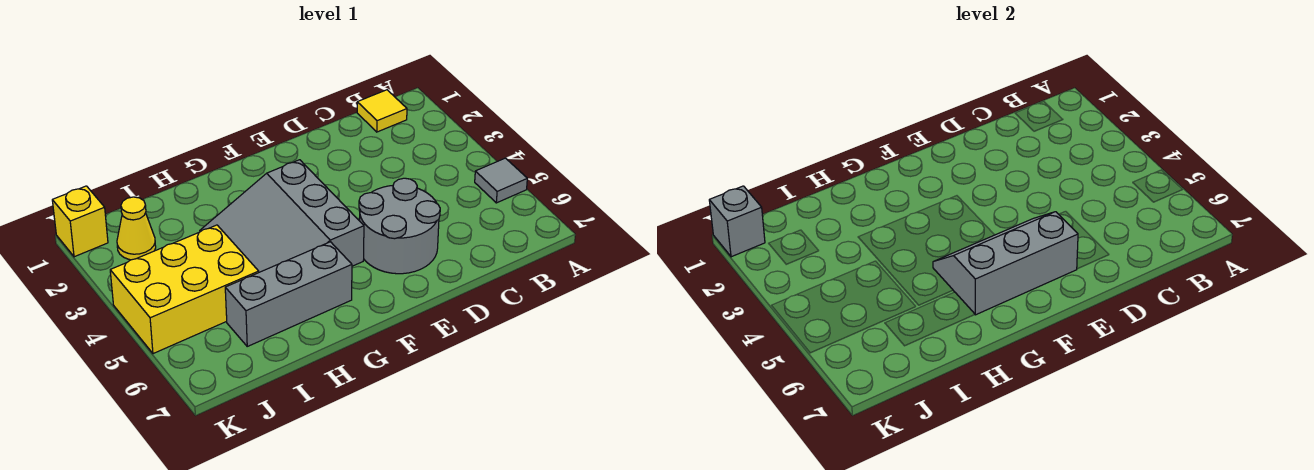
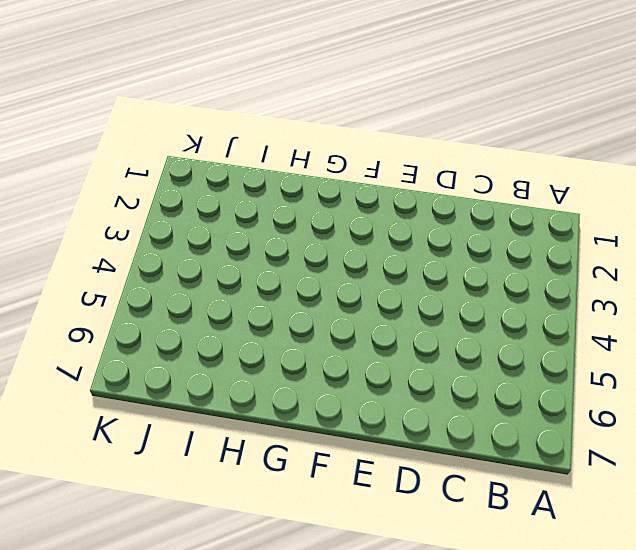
none -> grey 1x1 tile [475,158,527,203]
none -> yellow 1x1 tile [357,90,407,132]

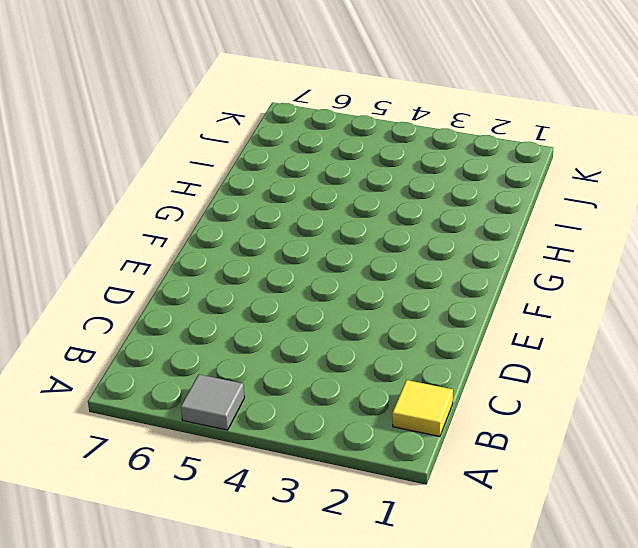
none -> grey 2x2 round brick [359,178,440,274]
none -> grey 3x3 slope [200,160,364,272]

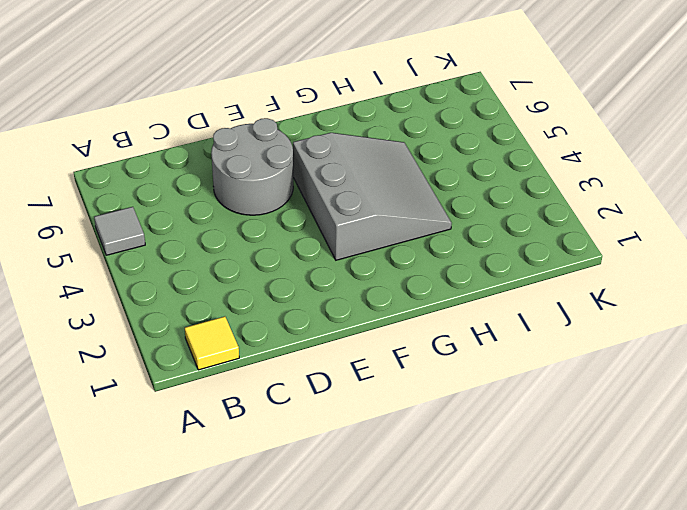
none -> grey 1x3 brick [225,242,352,346]
none -> yellow 2x3 brick [110,225,259,354]

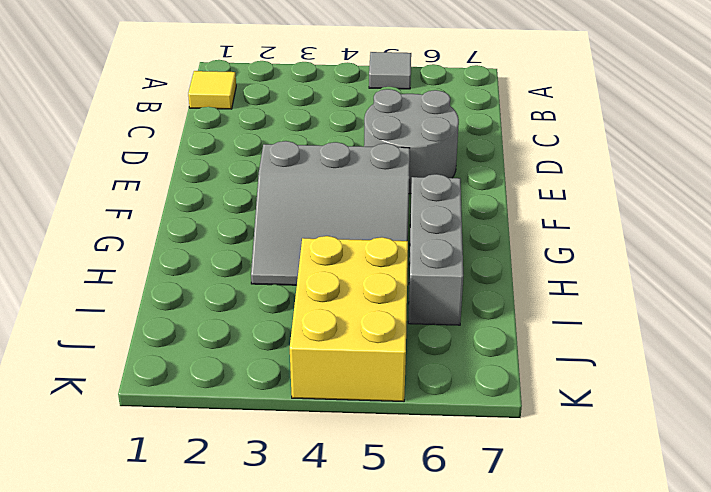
none -> yellow 1x1 cone [117,197,156,260]
none -> yellow 1x1 brick [52,186,108,257]

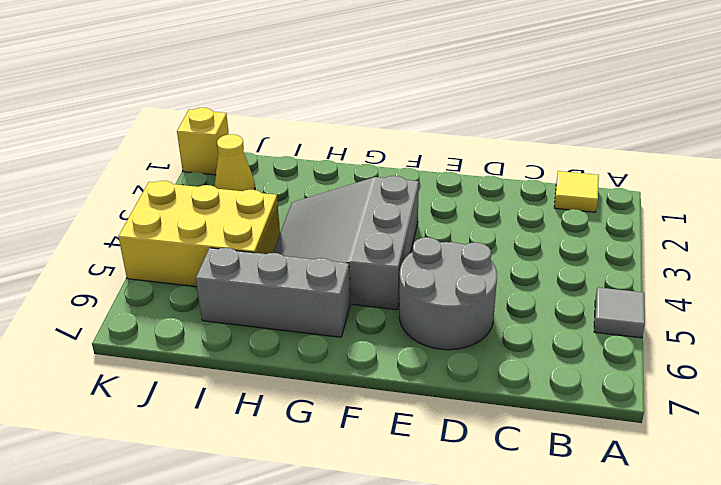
none -> grey 2x3 slope [933,212,1078,315]
none -> grey 1x1 brick [709,186,765,257]

